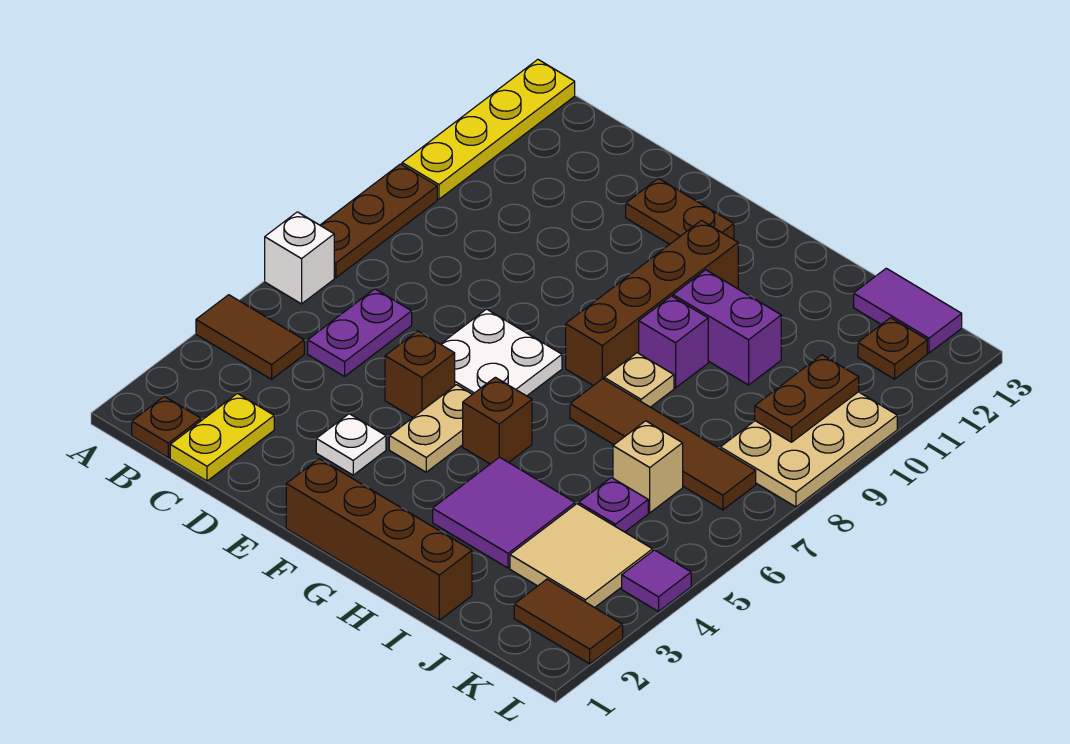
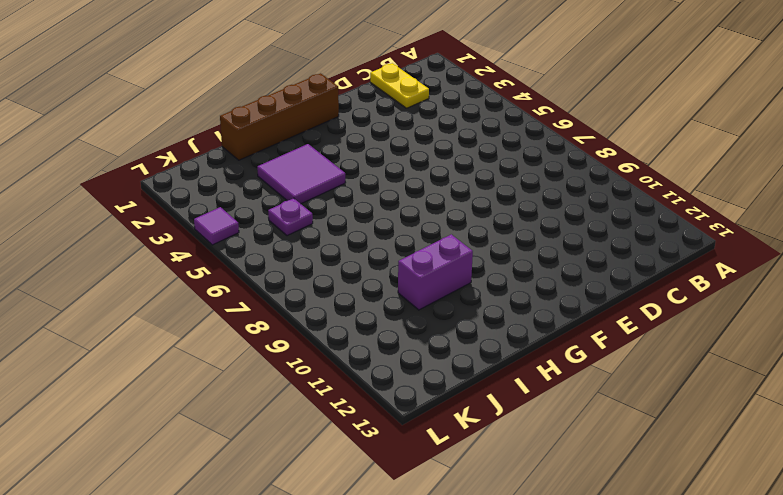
none -> brown 1x2 tile [196,295,304,379]
none -> white 1x1 brick [265,212,334,304]
none -> brown 1x3 plate [320,164,437,278]

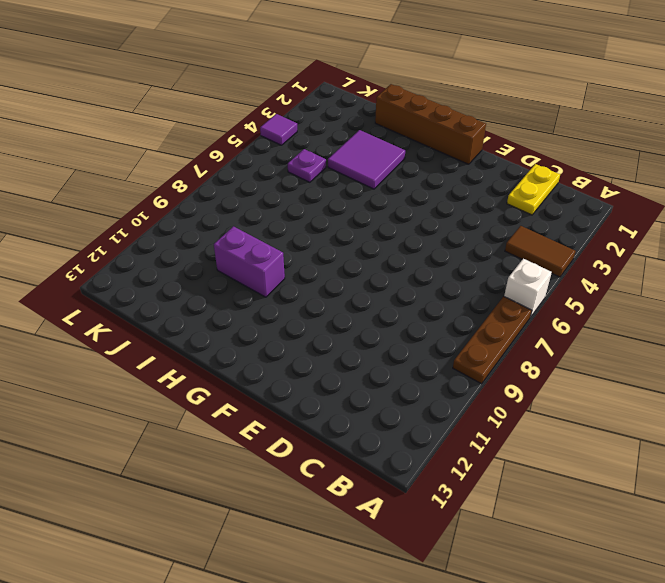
none -> yellow 1x4 plate [402,60,575,199]
none -> brown 1x1 plate [132,396,201,458]
none -> purple 1x2 plate [308,289,412,376]

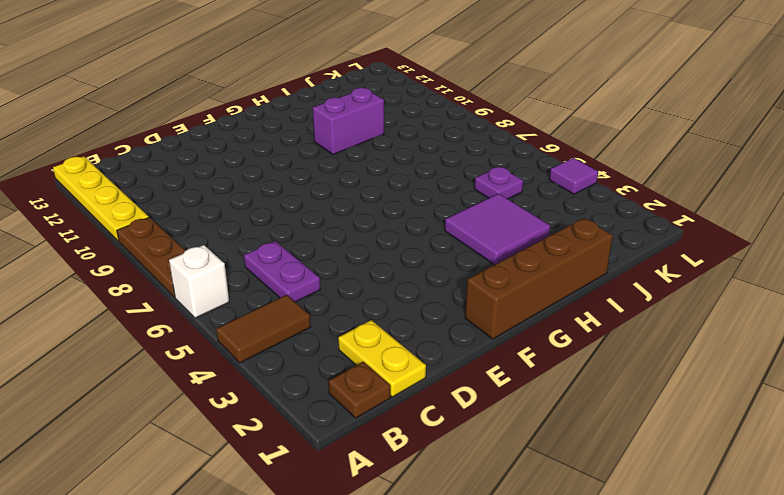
none -> white 1x1 plate [316,414,386,475]
none -> brown 1x1 brick [385,331,455,417]
none -> white 2x2 plate [441,309,562,396]

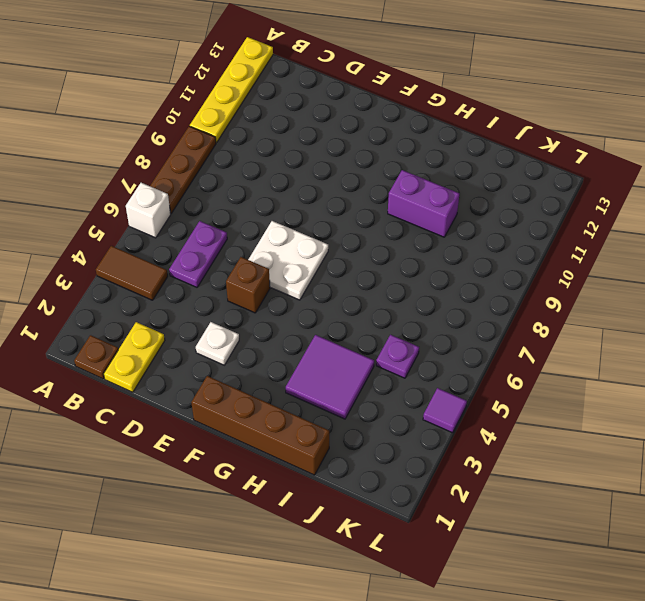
none -> brown 1x2 plate [626,178,734,244]
none -> tan 1x2 plate [389,385,473,472]
none -> brown 1x1 brick [463,377,532,464]

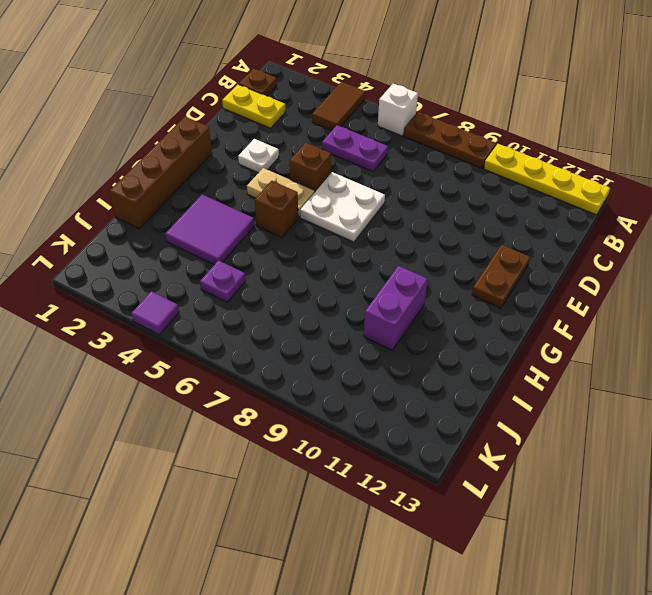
none -> brown 1x4 brick [566,220,738,386]
none -> brown 1x4 tile [570,379,756,510]
none -> tan 1x1 plate [604,353,674,407]

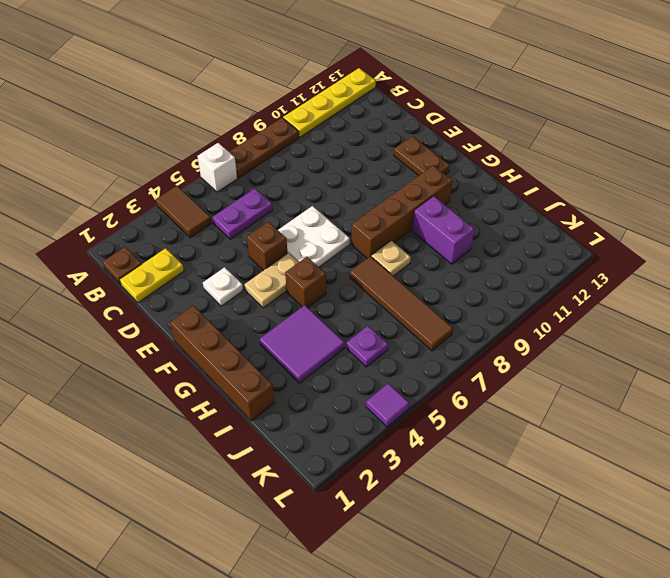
none -> purple 1x1 brick [639,296,708,388]
none -> tan 2x2 tile [510,504,653,608]
none -> tan 1x1 brick [613,421,683,513]

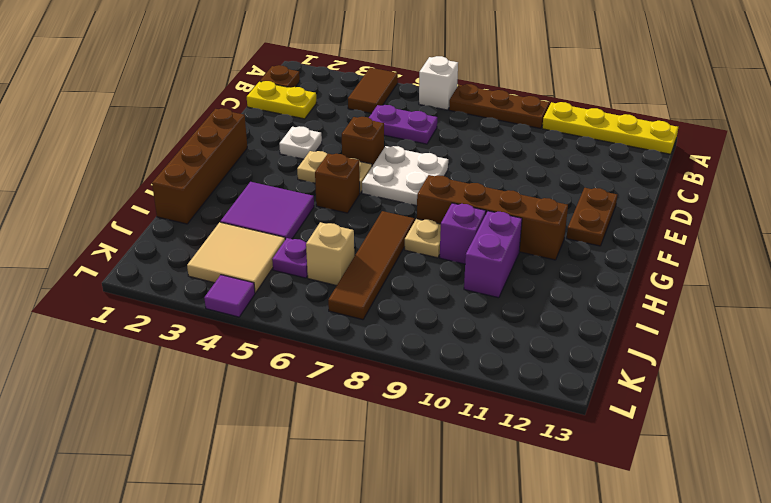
none -> purple 1x2 tile [854,268,962,353]
none -> brown 1x2 tile [514,579,623,664]
none -> tan 2x3 plate [720,392,897,507]

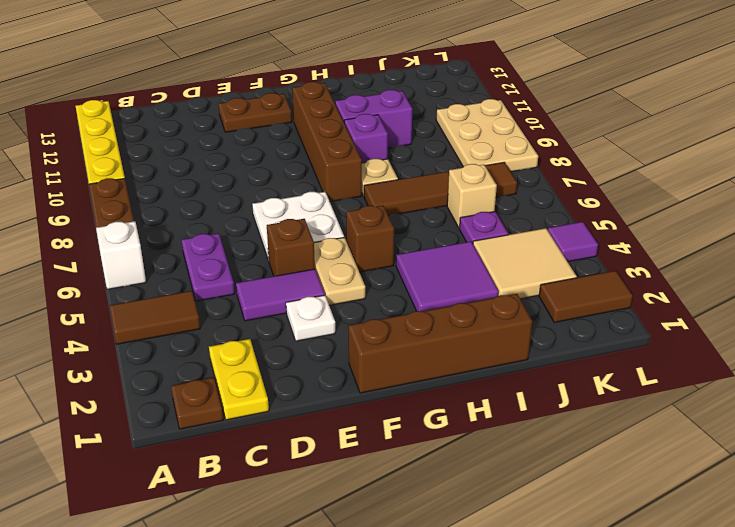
purple 1x2 tile [236,269,325,321] -> purple 1x2 tile moved to [854,268,962,353]
none -> brown 1x1 plate [858,318,927,379]
none -> brown 1x2 plate [755,355,859,442]

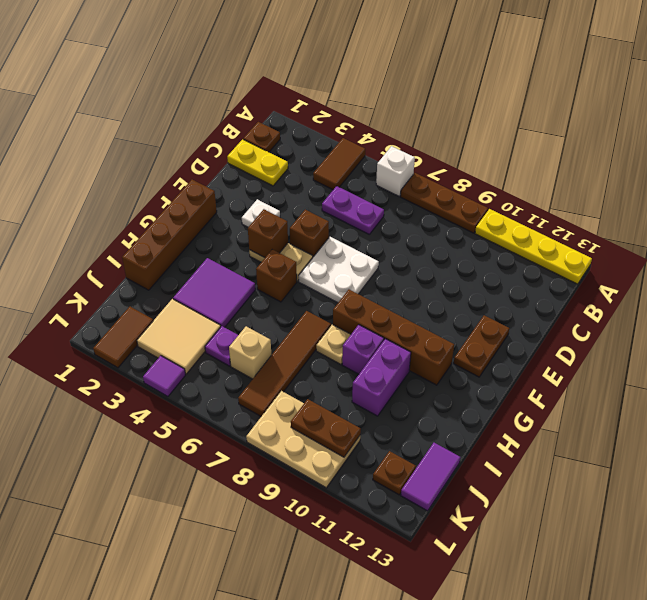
brown 1x1 brick [248,209,288,258] -> none

